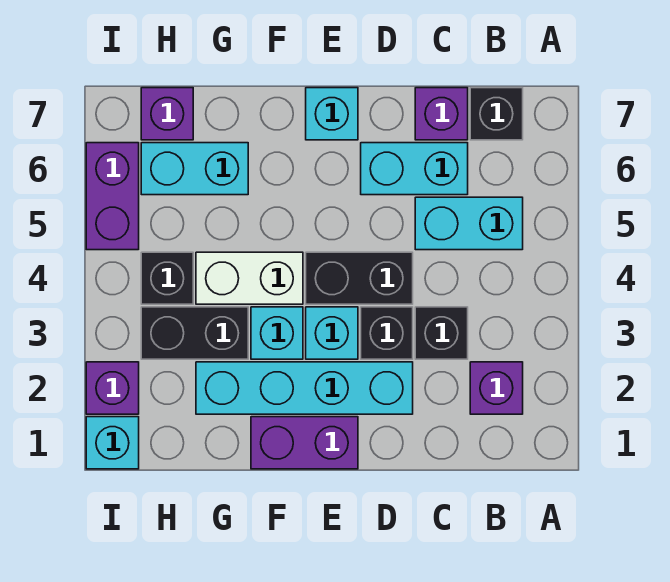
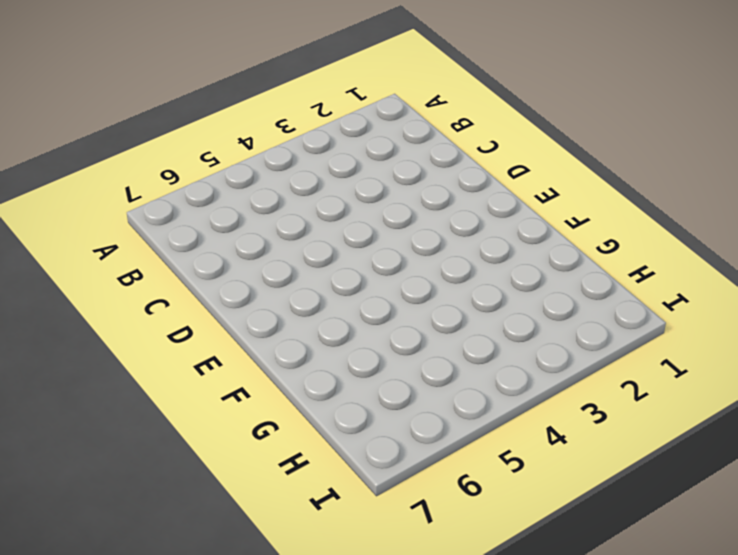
none -> purple 1x1 brick [470,362,523,414]
none -> cyan 1x2 brick [415,197,523,250]
none -> black 1x1 brick [470,88,523,140]

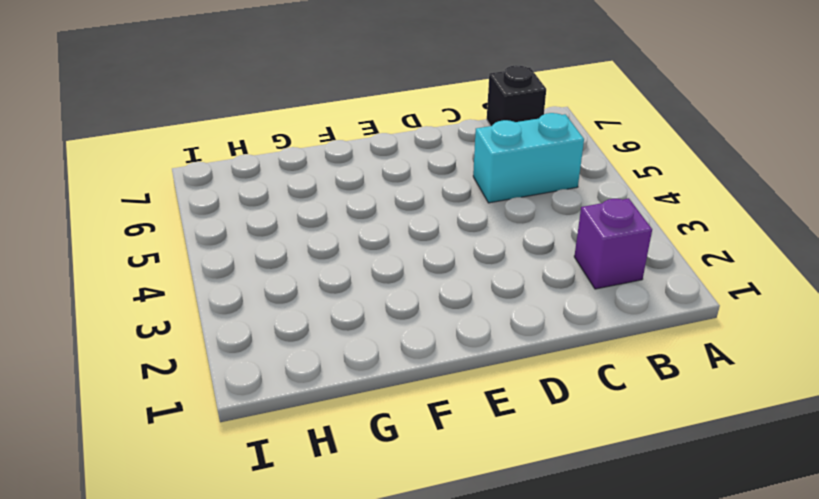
none -> black 1x1 brick [415,307,468,359]
none -> cyan 1x2 brick [361,143,468,195]
none -> purple 1x1 brick [415,88,468,140]

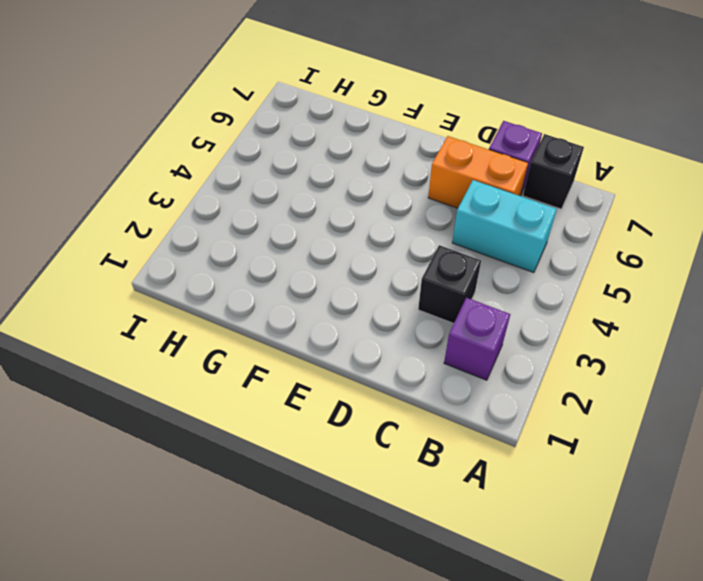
orange 1x2 brick [428,136,528,208] -> cyan 1x2 brick [361,143,468,195]
none -> cyan 1x4 brick [196,362,413,414]
none -> black 1x1 brick [361,307,413,359]
none -> black 1x2 brick [306,252,413,304]

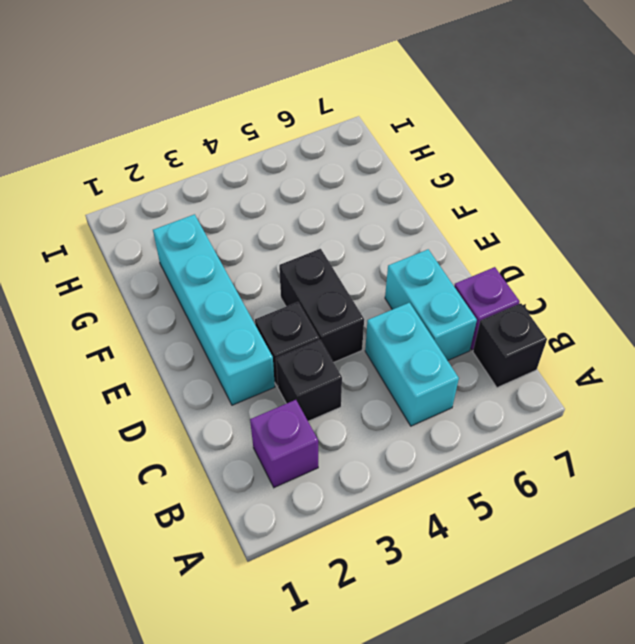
none -> purple 1x2 brick [251,417,358,469]
none -> cyan 1x1 brick [306,307,358,359]
none -> cyan 1x1 brick [306,88,358,140]

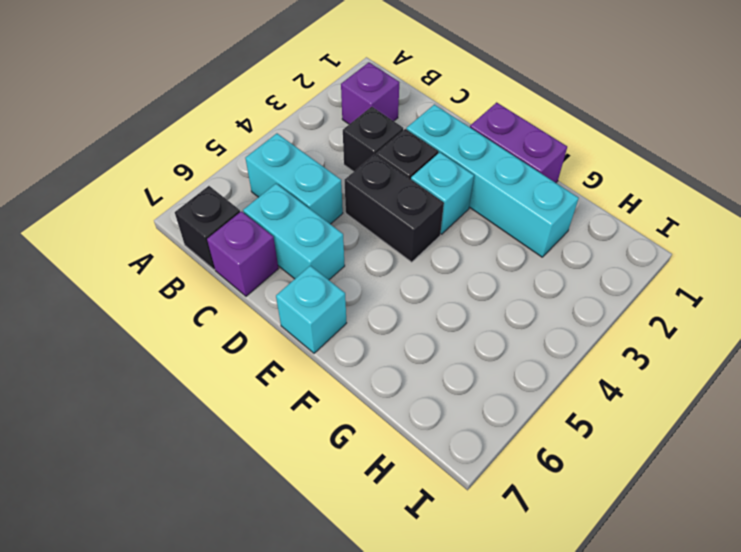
none -> cyan 1x1 brick [251,307,303,359]
none -> white 1x2 brick [196,252,303,304]
none -> black 1x2 brick [141,307,248,359]

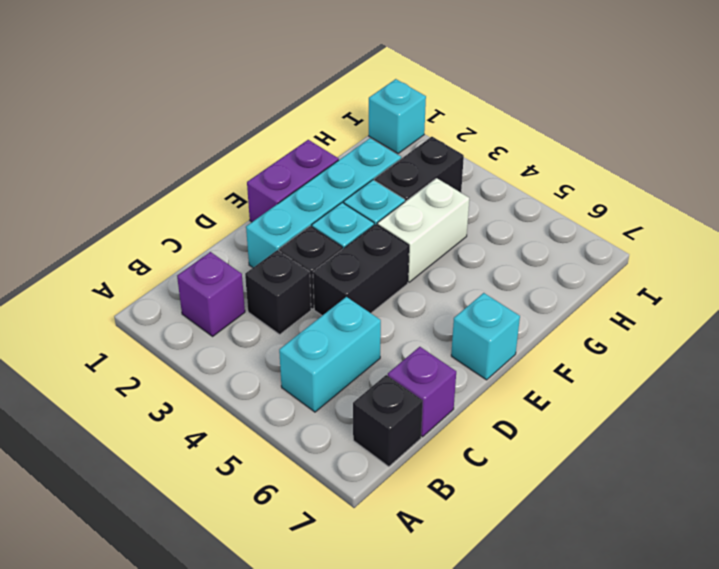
none -> cyan 1x2 brick [361,143,468,195]
none -> cyan 1x2 brick [141,143,248,195]
none -> black 1x1 brick [141,252,193,304]

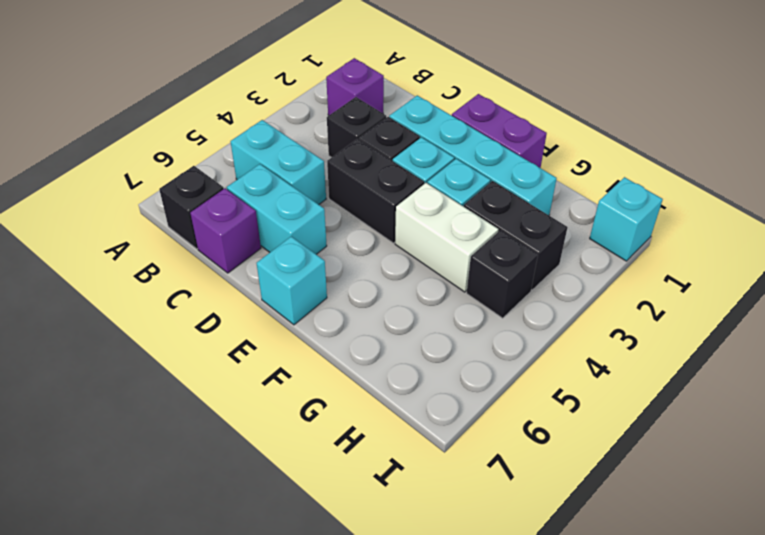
none -> cyan 1x2 brick [141,143,248,195]
none -> purple 1x1 brick [141,88,193,140]
none -> purple 1x1 brick [86,362,139,414]

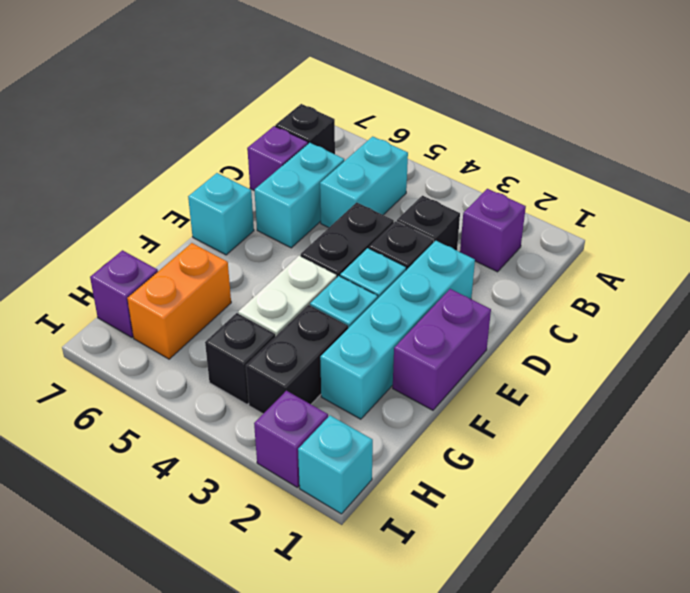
orange 1x2 brick [127,243,231,359] -> cyan 1x2 brick [141,143,248,195]
none -> purple 1x2 brick [86,143,139,250]

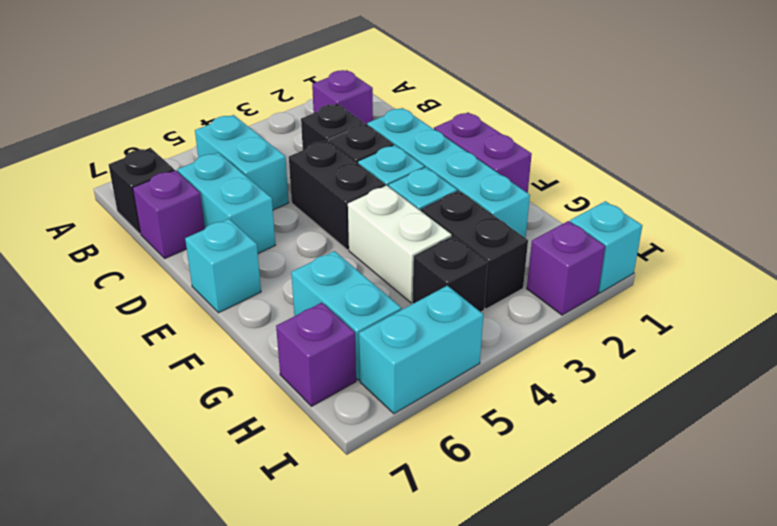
cyan 1x2 brick [359,286,483,414] -> purple 1x2 brick [86,143,139,250]

